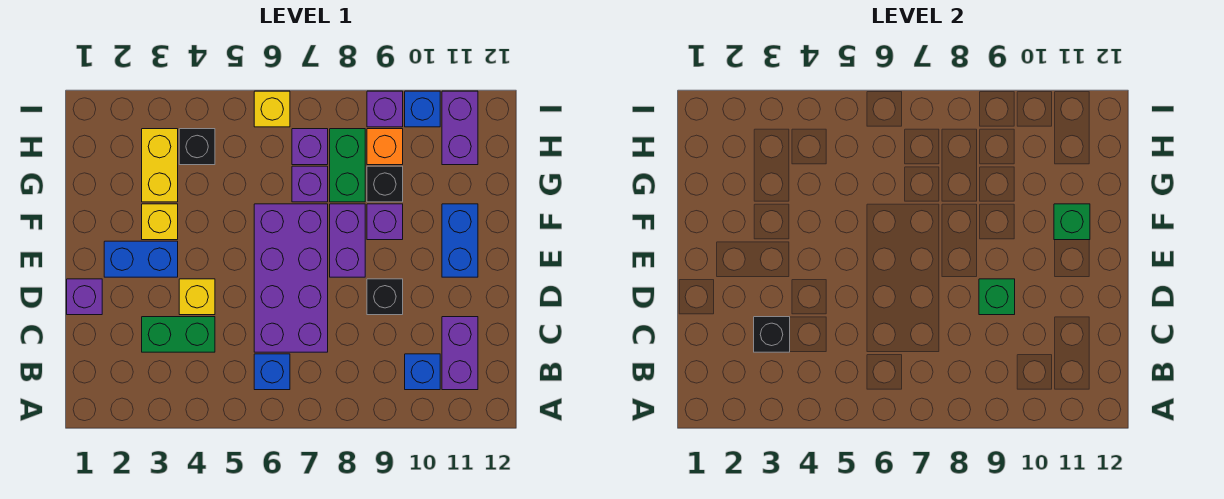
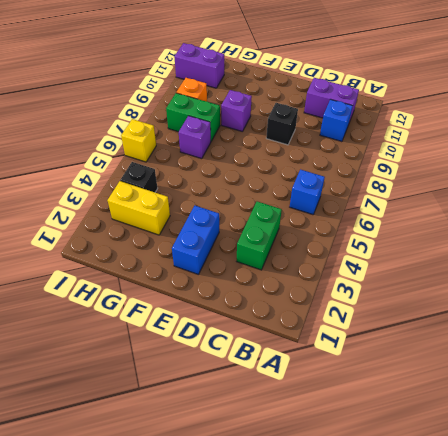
none -> purple 2x4 brick [254,204,328,352]
none -> purple 1x1 brick [67,279,102,315]
none -> yellow 1x1 brick [179,279,215,315]

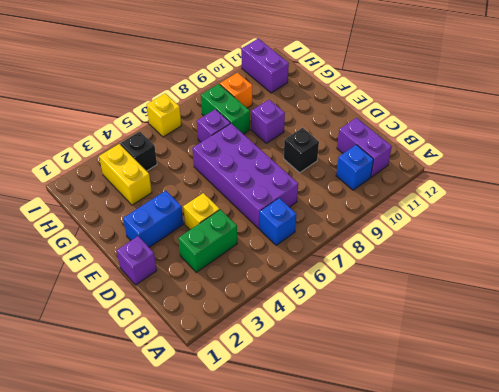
none -> purple 1x2 brick [330,204,365,277]
none -> blue 1x2 brick [442,204,478,277]
none -> yellow 1x1 brick [142,204,178,240]

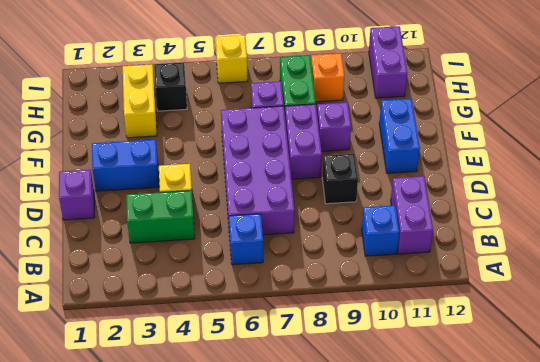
none -> yellow 1x1 brick [142,204,178,240]
none -> black 1x1 brick [367,166,403,202]
none -> purple 1x1 brick [292,129,328,165]

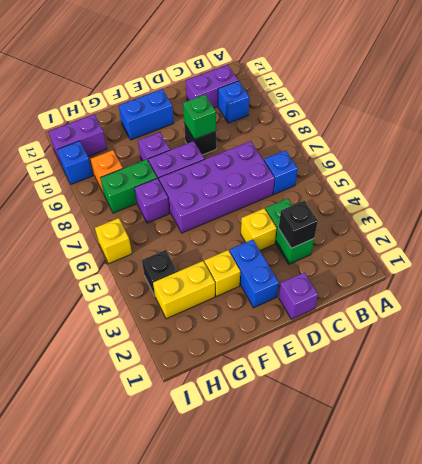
none -> black 1x1 brick [367,166,403,202]
none -> purple 1x1 brick [292,129,328,165]
none -> purple 1x1 brick [367,91,403,127]

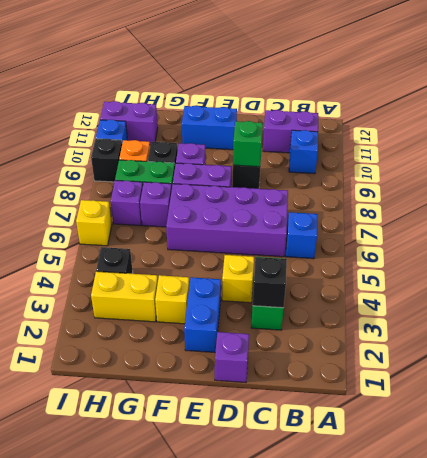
black 1x1 brick [91,139,122,182] -> purple 1x1 brick [367,91,403,127]
none -> green 1x1 brick [1054,204,1090,240]

